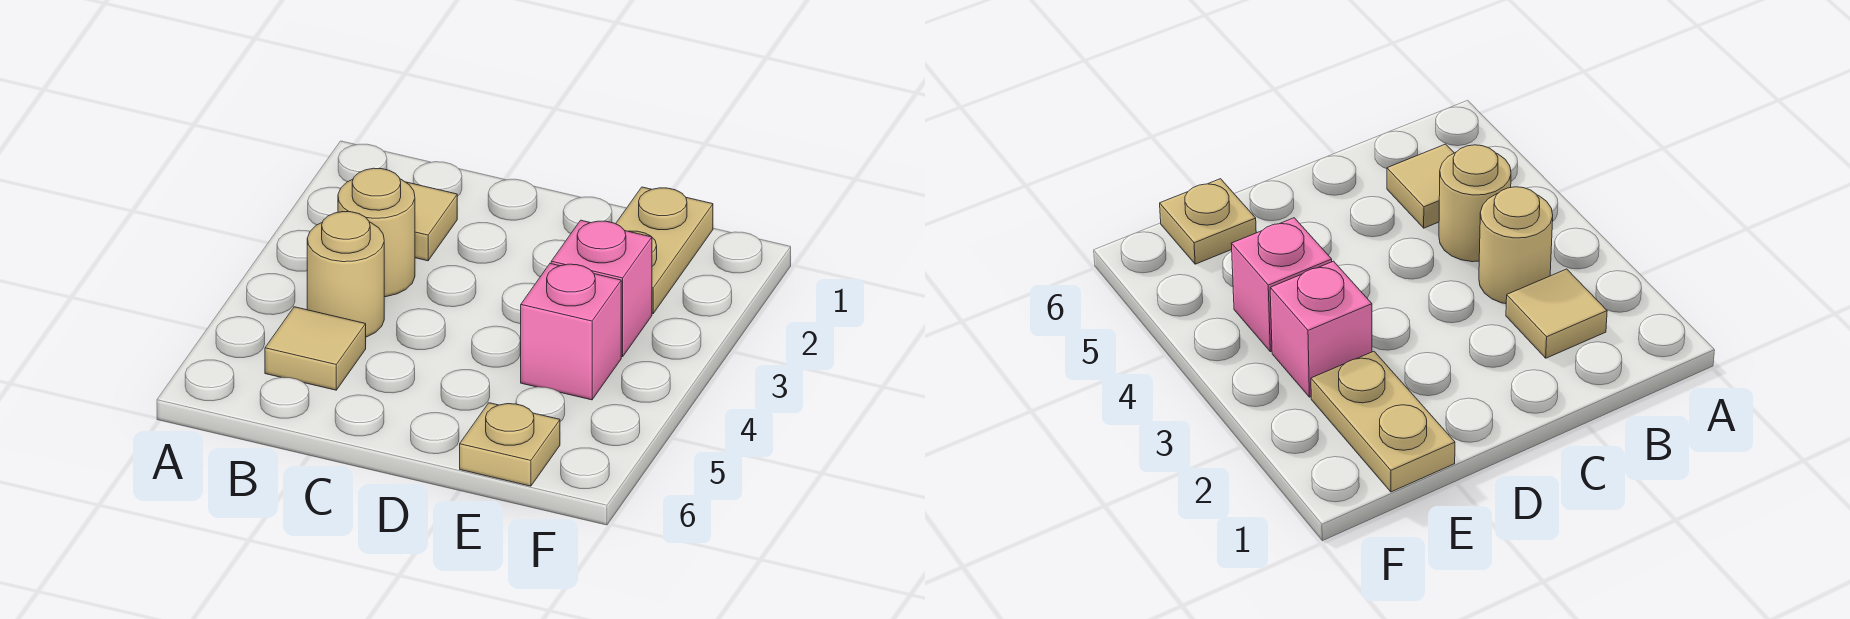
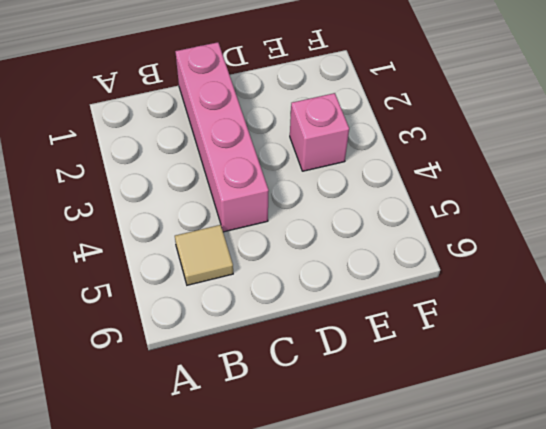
pink 1x4 brick [175,42,269,232] -> none
none -> tan 1x1 tile [406,182,457,261]
none -> tan 1x1 round brick [338,168,415,297]

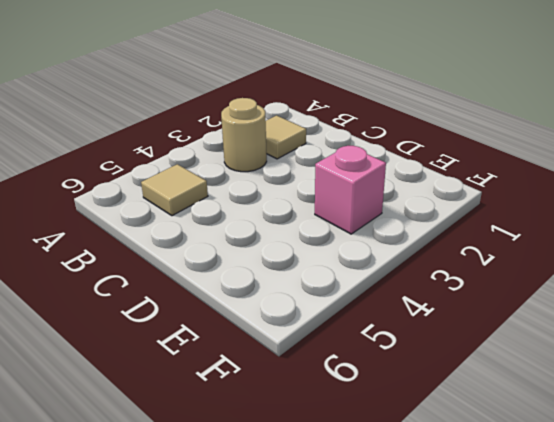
none -> tan 1x1 round brick [307,212,384,337]
none -> tan 1x2 plate [616,187,713,313]

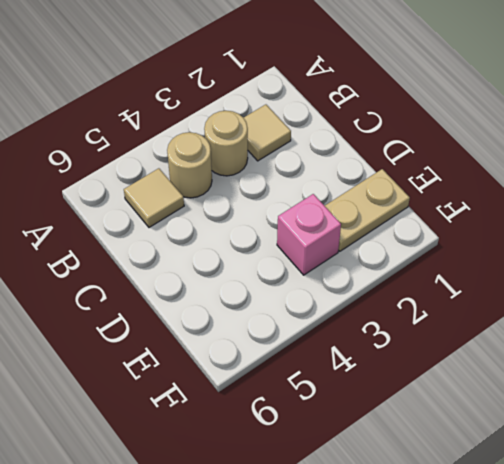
none -> pink 1x1 brick [521,264,621,400]
none -> tan 1x1 plate [460,403,560,486]

